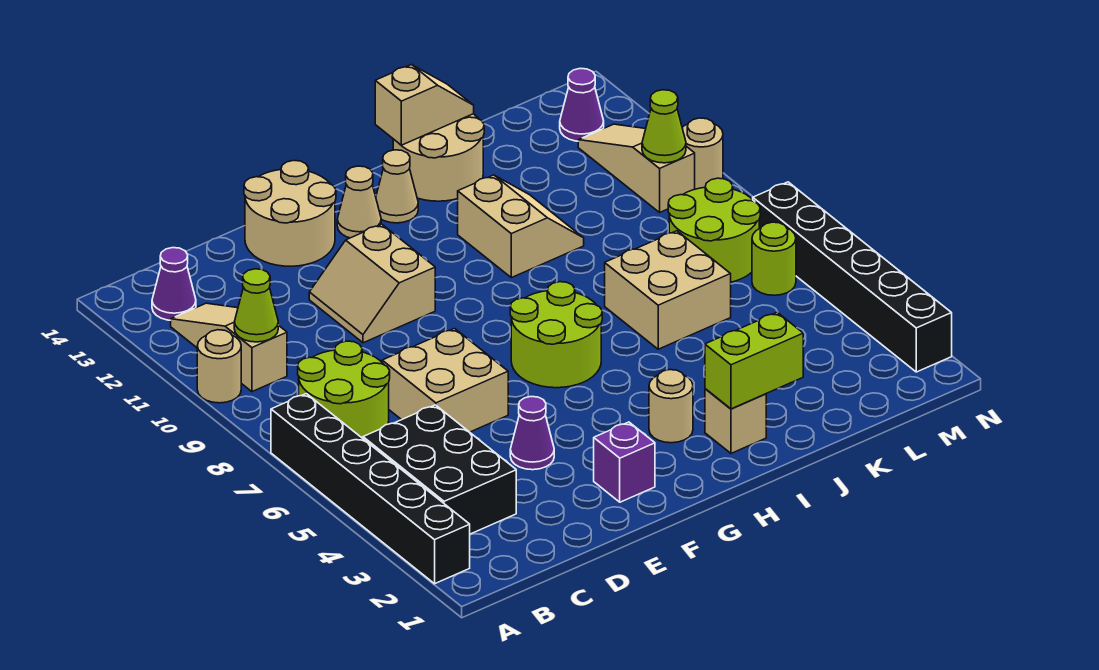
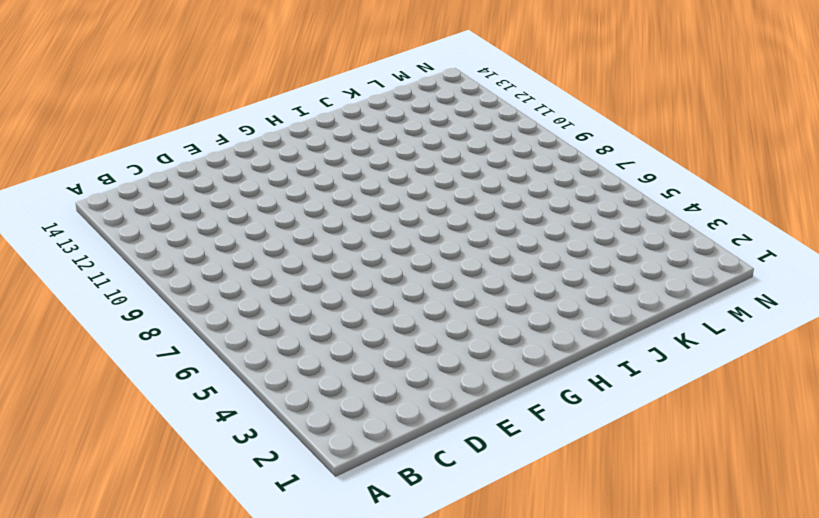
none -> black 1x6 brick [271,394,470,584]
none -> tan 1x1 round brick [197,330,241,403]
none -> black 2x3 brick [363,405,516,534]

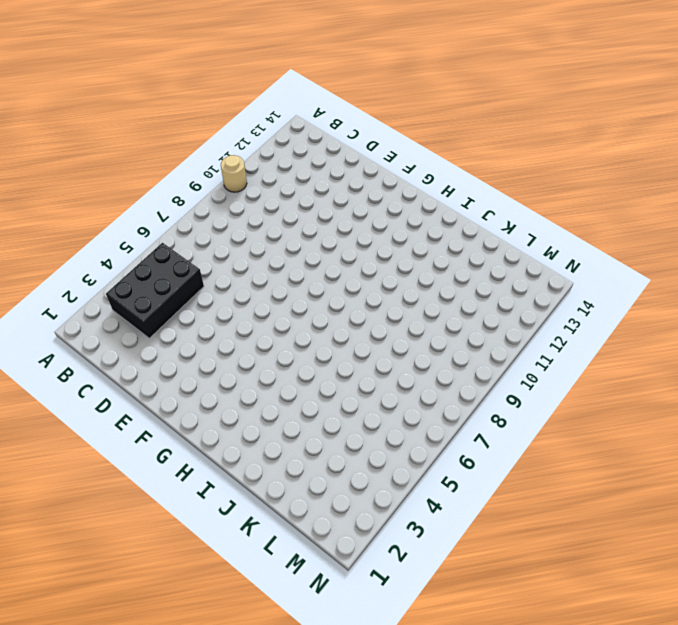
none -> black 1x6 brick [271,394,470,584]
none -> lime 2x2 round brick [298,341,390,438]
none -> tan 1x3 slope [171,303,287,392]

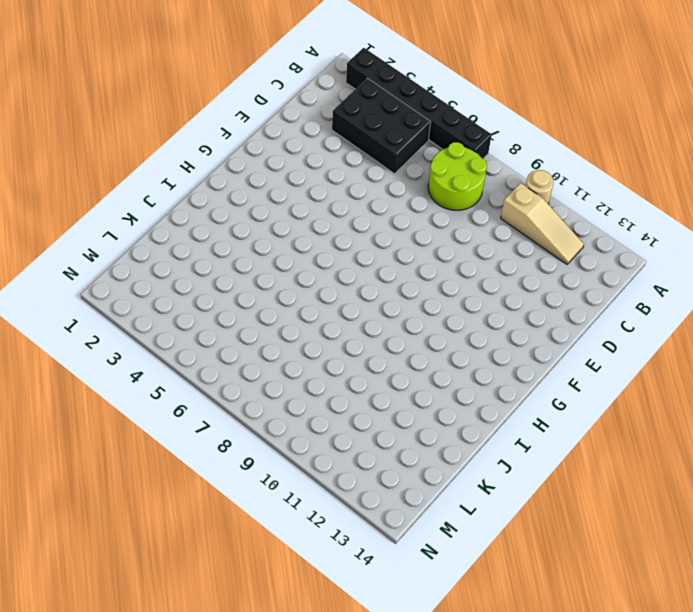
none -> purple 1x1 cone [152,248,196,320]
none -> tan 2x2 brick [382,329,508,432]
none -> purple 1x1 cone [510,397,554,470]

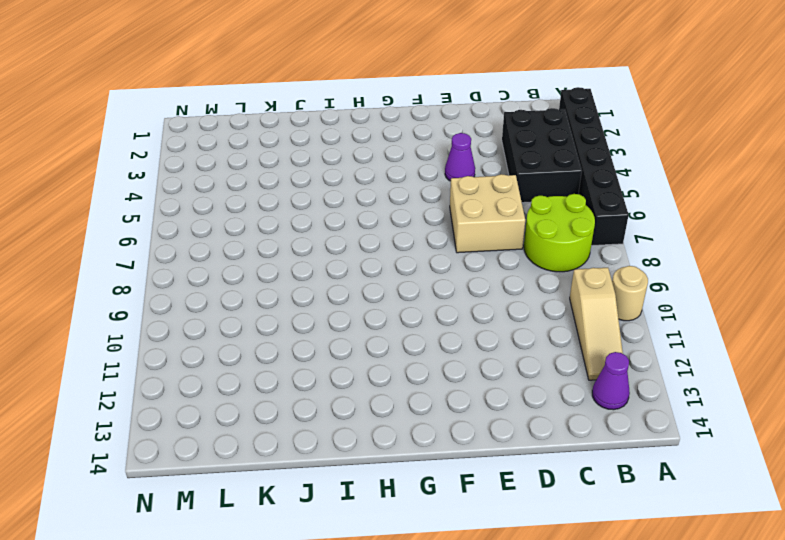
none -> tan 2x2 slope [309,224,435,343]
none -> tan 2x2 round brick [244,160,336,266]
none -> purple 1x1 brick [594,422,655,502]

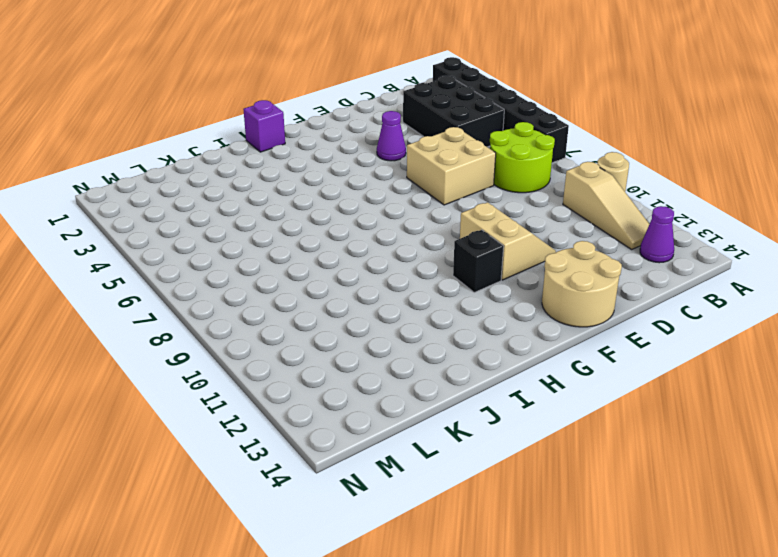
black 1x1 brick [453,230,504,292] -> none
purple 1x1 brick [243,100,285,152] -> purple 1x1 brick moved to [594,422,655,502]
none -> lime 2x2 round brick [510,282,602,388]
none -> tan 1x1 cone [337,166,381,238]
none -> tan 1x1 round brick [649,370,693,443]

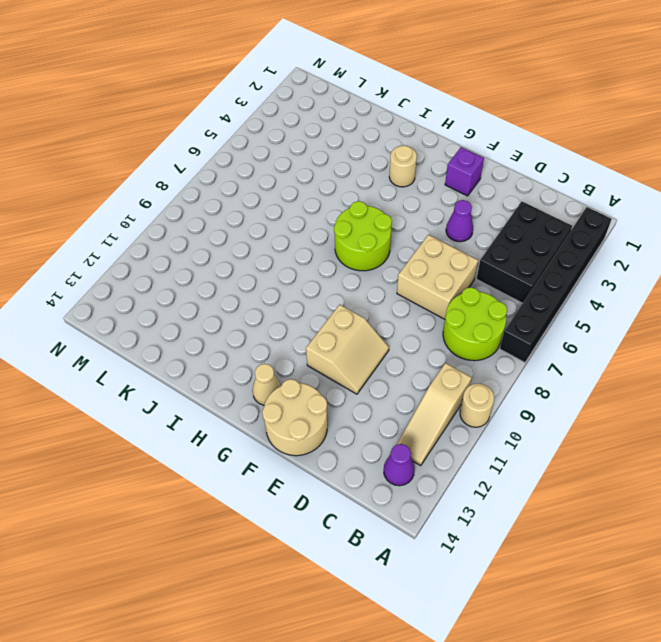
none -> tan 1x1 cone [376,150,418,223]
none -> tan 1x1 brick [705,389,766,453]
none -> tan 2x2 slope [458,175,584,278]

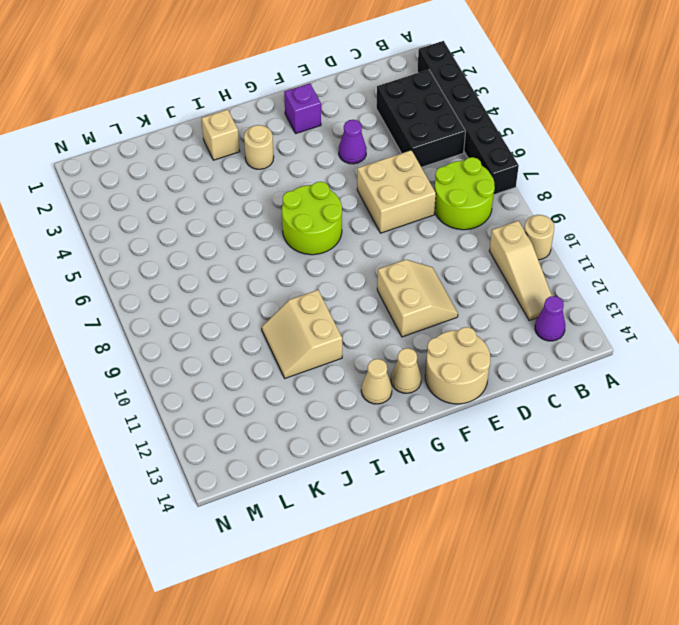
none -> tan 2x2 round brick [393,114,484,201]
none -> tan 2x2 brick [605,231,731,349]
none -> lime 2x2 round brick [668,178,760,282]

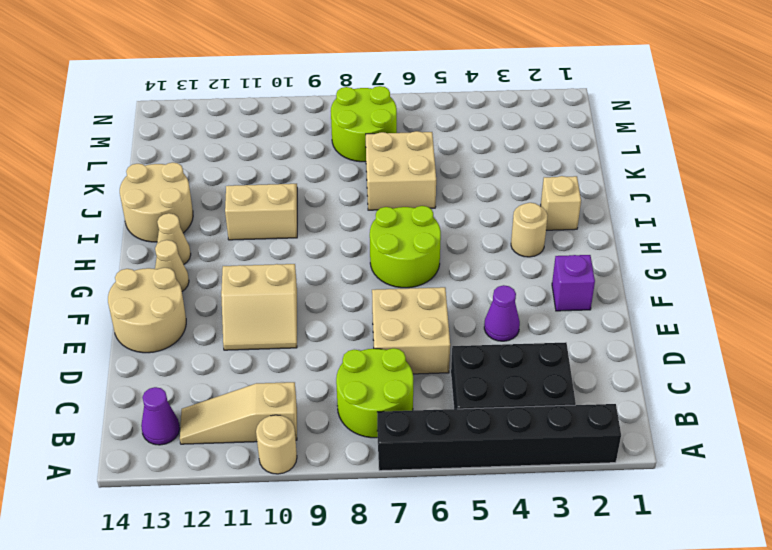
none -> lime 1x1 round brick [752,222,796,295]
none -> tan 1x3 slope [578,124,695,212]
none -> purple 1x1 cone [560,68,604,141]

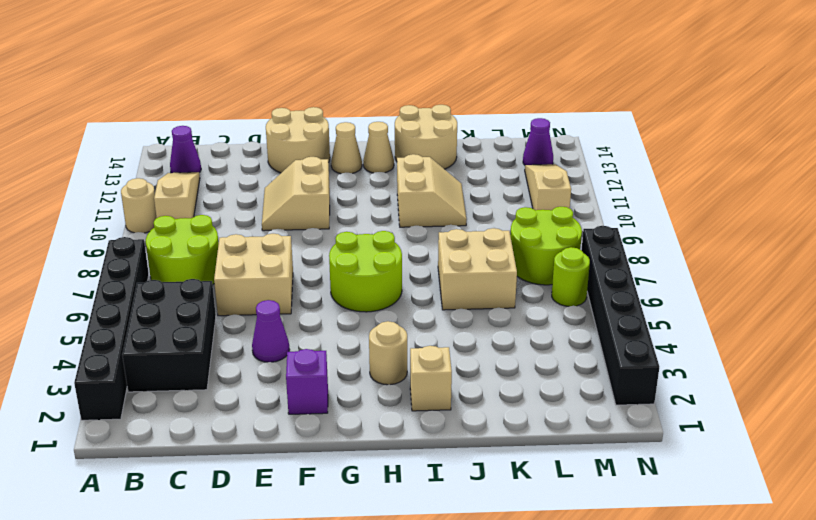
none -> tan 1x1 round brick [682,118,723,189]
none -> lime 1x1 cone [234,269,278,342]
none -> lime 1x2 brick [705,312,803,409]

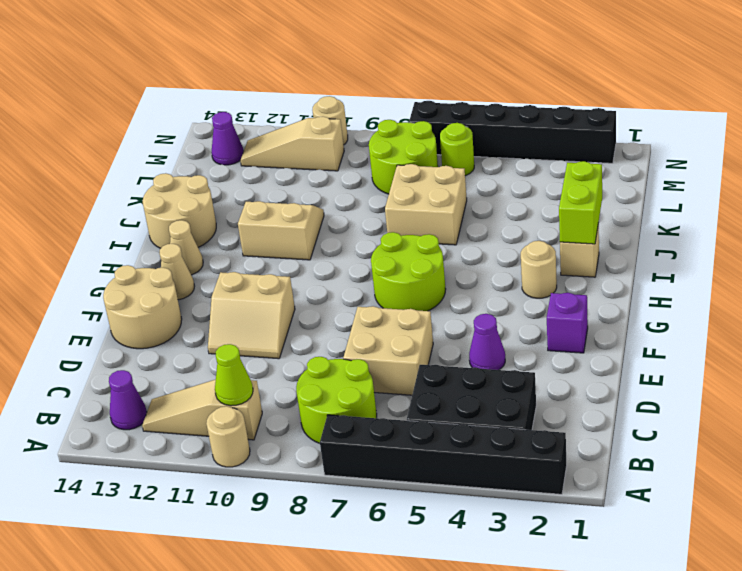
none -> tan 1x2 slope [375,65,474,145]
none -> lime 1x1 cone [642,90,686,163]

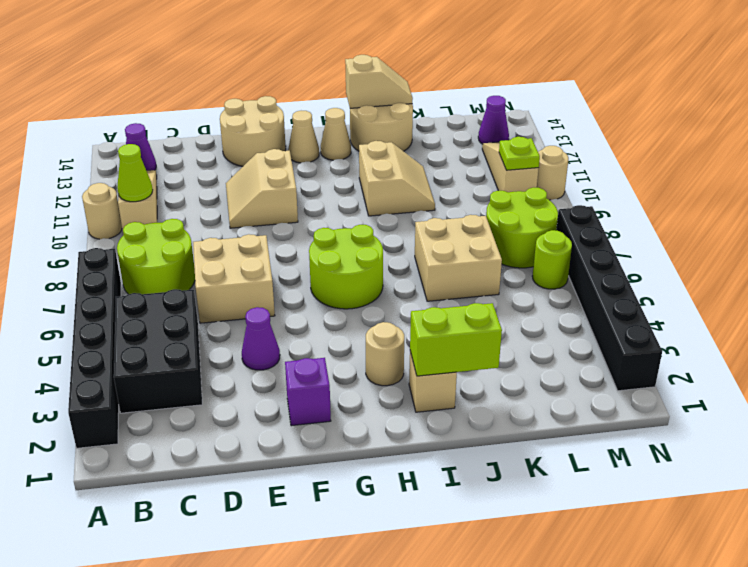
lime 1x1 plate [499,137,540,170] -> lime 1x1 cone [642,90,686,163]

